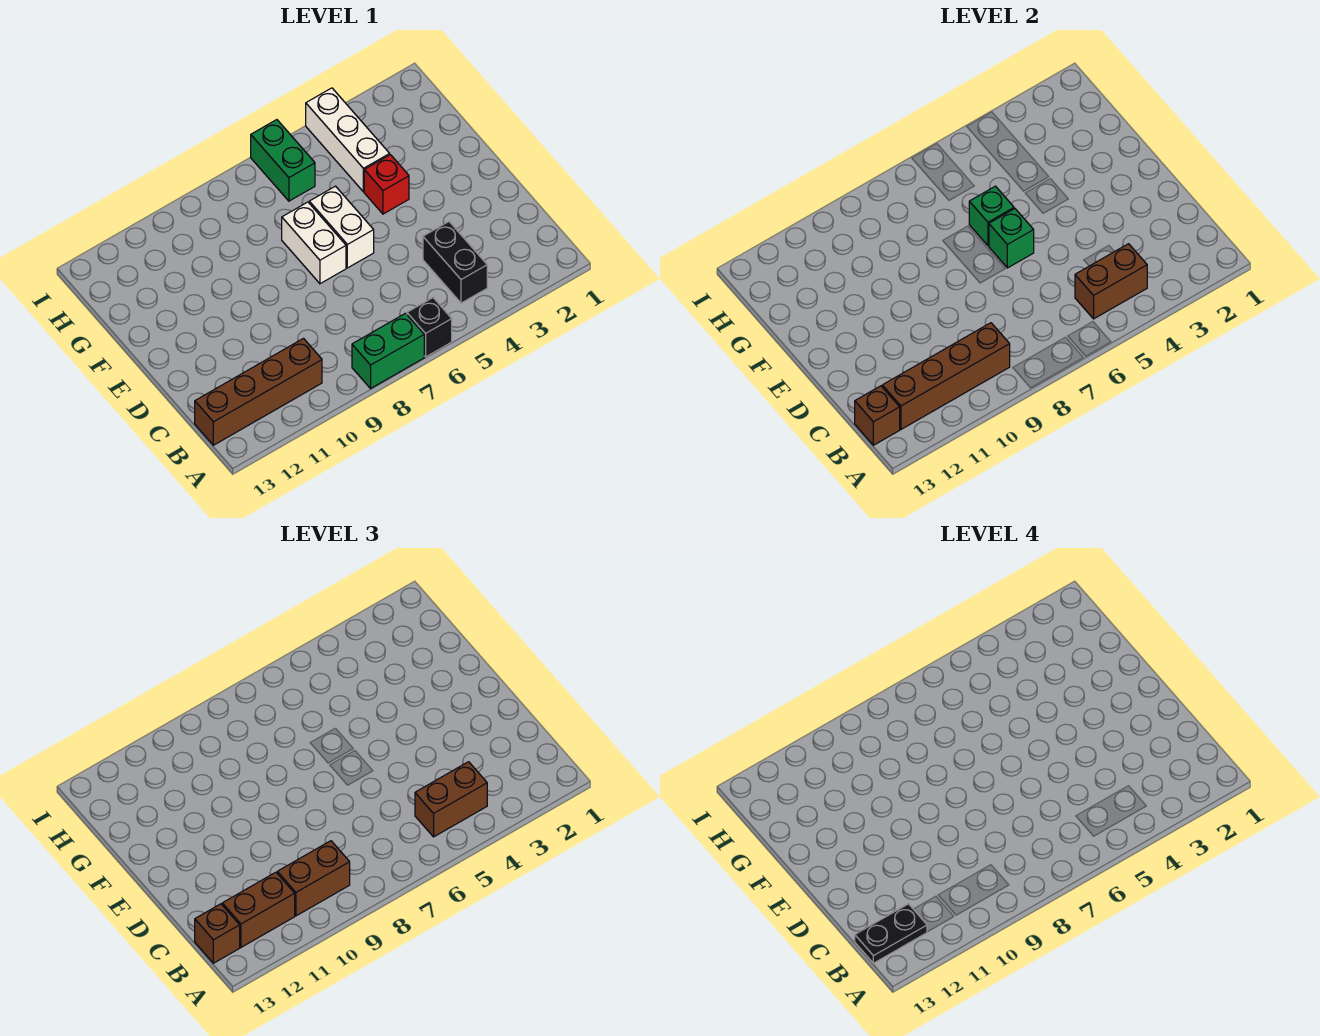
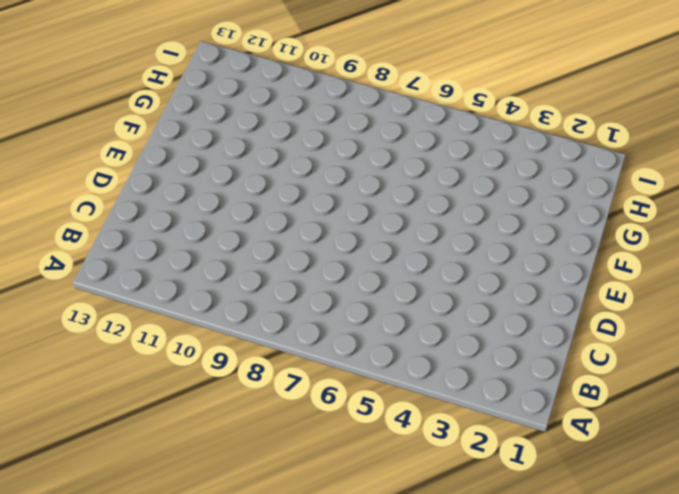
none -> black 1x1 brick [407,298,452,357]
none -> green 1x2 brick [352,313,424,388]
none -> black 1x2 brick [423,222,487,303]

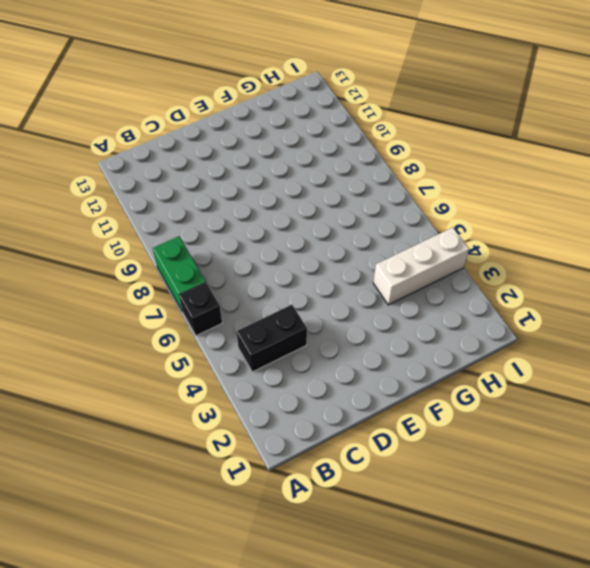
none -> brown 1x4 brick [195,339,322,445]
none -> white 1x2 brick [309,186,374,268]
none -> white 1x2 brick [282,202,346,284]

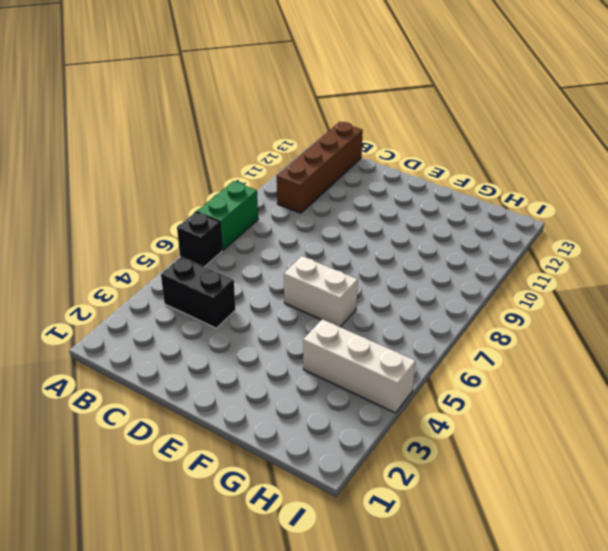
none -> white 1x2 brick [282,202,346,284]
none -> red 1x1 brick [364,155,409,214]
none -> green 1x2 brick [251,120,315,201]

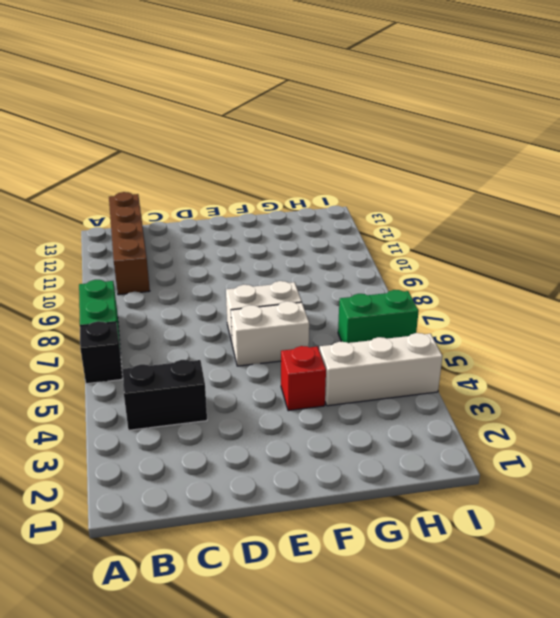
none -> brown 1x2 brick [1075,244,1147,319]
none -> brown 1x4 brick [882,323,1010,429]
none -> brown 1x1 brick [855,386,900,445]

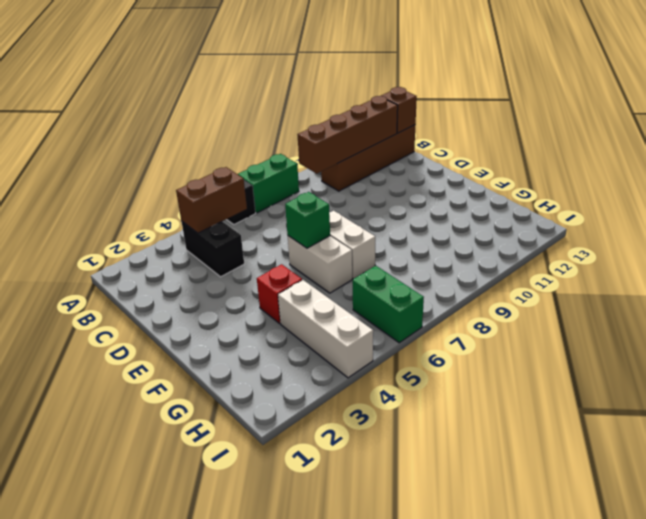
none -> green 1x1 brick [969,186,1014,246]
none -> brown 1x2 brick [415,762,487,837]
none -> brown 1x2 brick [277,841,350,916]

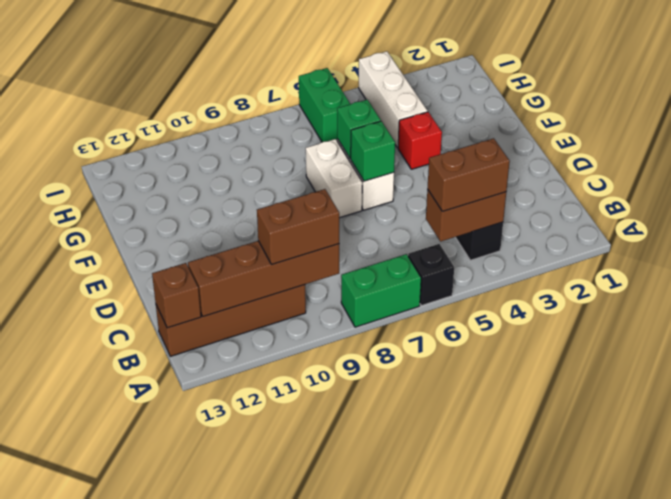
none -> brown 1x2 brick [222,872,295,947]
none -> brown 1x1 brick [195,904,240,963]
none -> black 1x2 plate [855,904,927,963]

